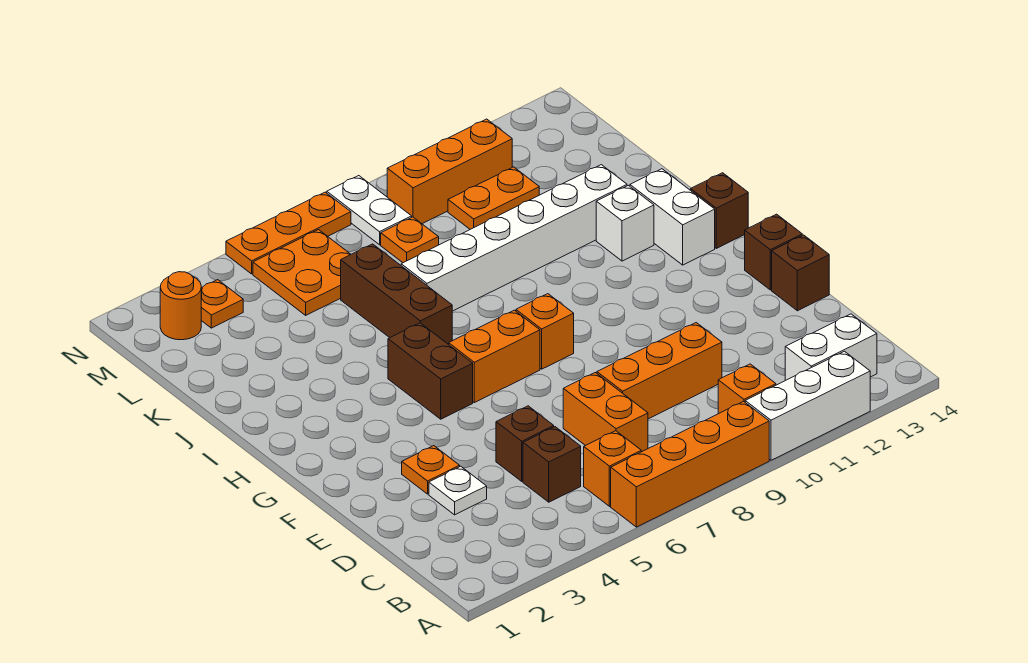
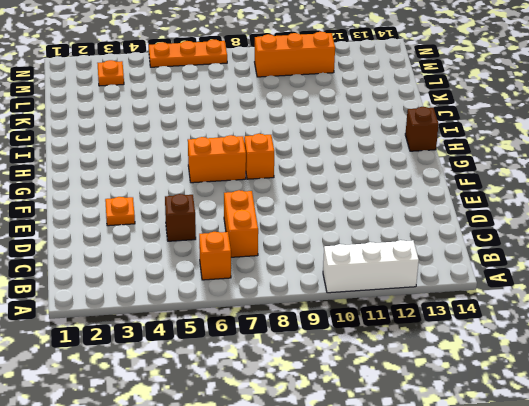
none -> orange 1x4 brick [611,401,769,527]
none -> orange 1x1 brick [718,364,776,414]
none -> white 1x2 brick [785,314,877,380]

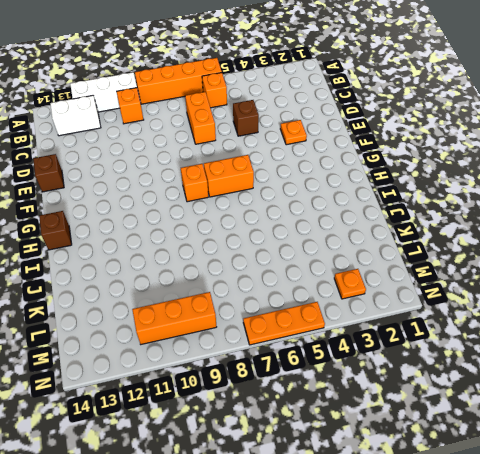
none -> brown 1x1 brick [523,427,581,502]
none -> white 1x1 plate [429,466,487,515]
none -> orange 1x3 brick [597,323,722,419]

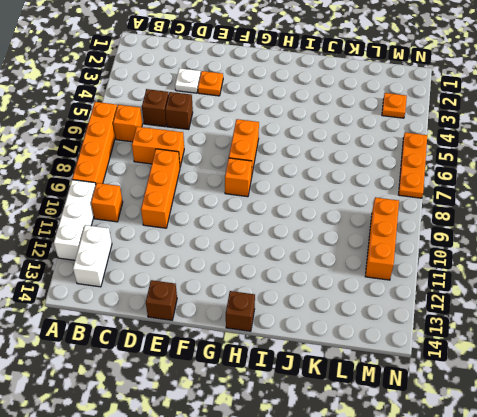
none -> brown 1x1 brick [745,214,802,290]
none -> brown 1x2 brick [388,323,473,419]
none -> white 1x2 brick [630,169,715,265]

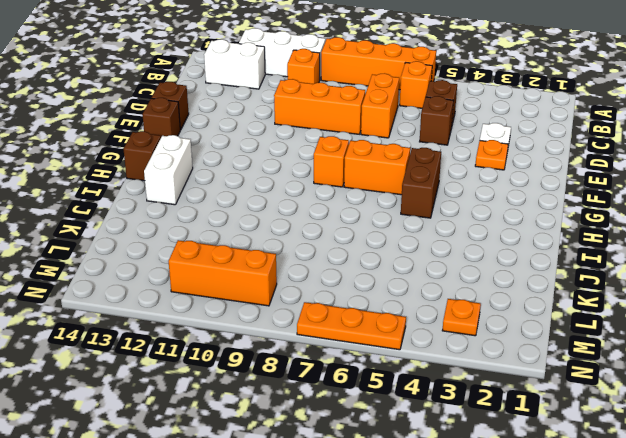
none -> brown 1x3 brick [341,244,452,345]
none -> white 1x1 brick [596,185,654,261]
none -> white 1x6 brick [401,165,627,311]

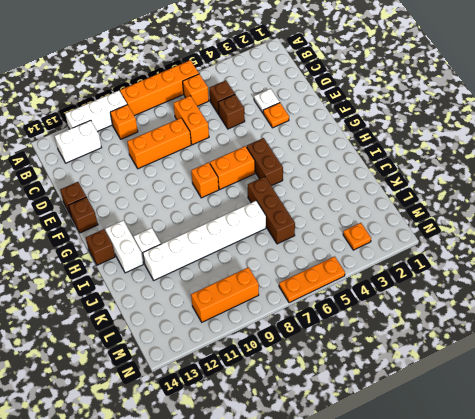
none -> orange 2x2 plate [253,230,351,315]
none -> orange 1x1 plate [381,217,439,263]
none -> orange 1x2 plate [448,167,539,229]

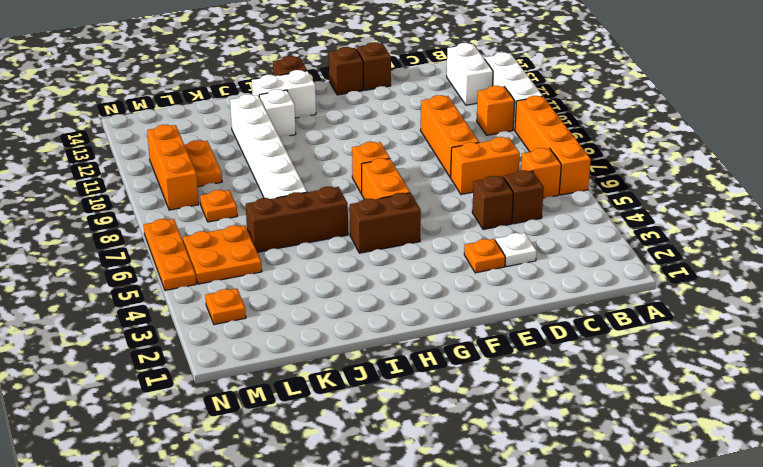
none -> orange 1x1 round brick [160,272,201,340]
none -> white 1x2 plate [327,176,412,245]

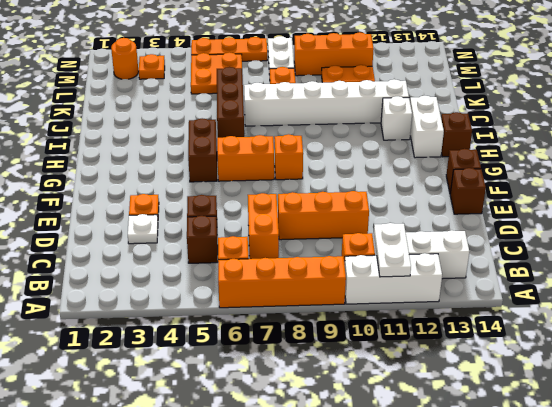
white 1x2 plate [374,223,411,277] -> none

